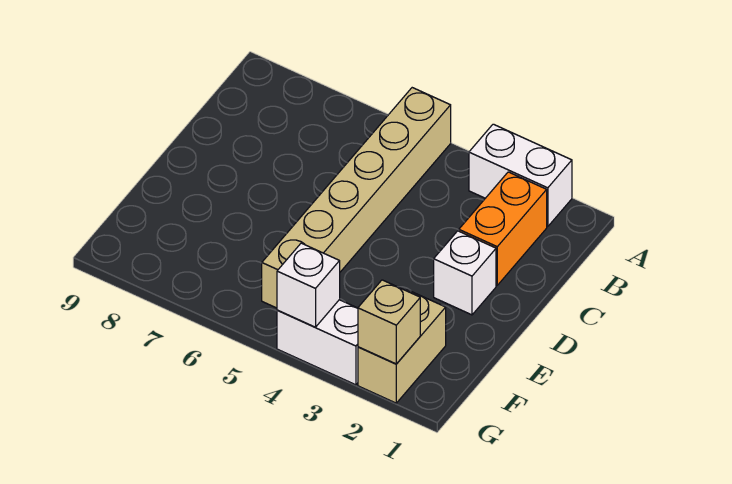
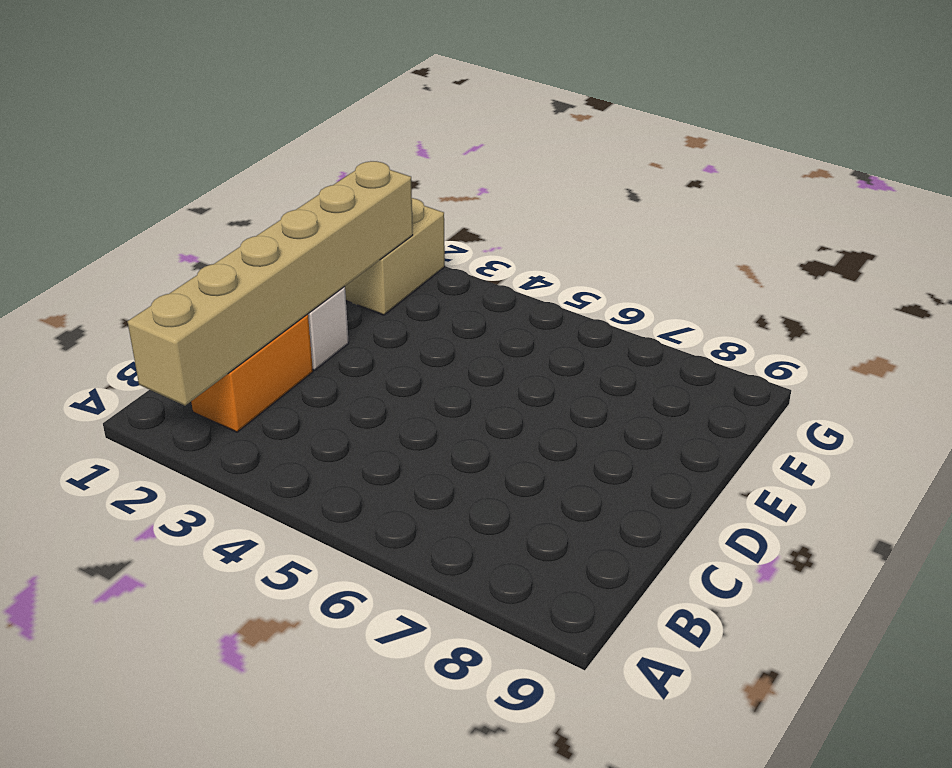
tan 1x6 brick [128,161,413,406] -> tan 1x6 brick moved to [262,88,451,308]
none -> white 1x2 brick [469,124,572,227]
none -> white 1x2 brick [277,300,358,385]

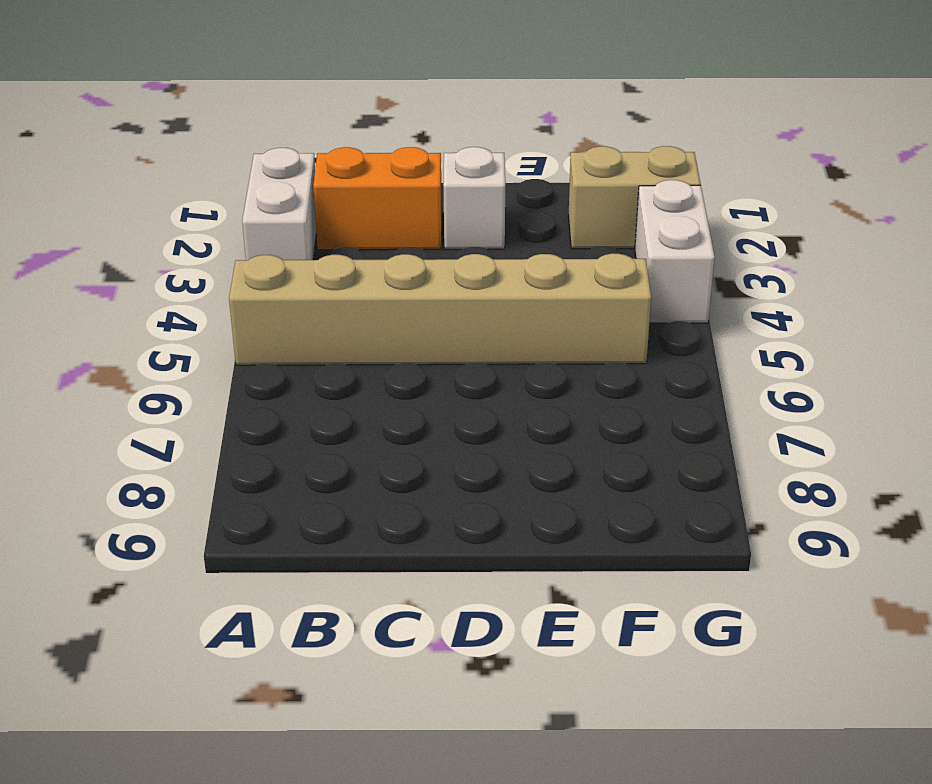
none -> tan 1x1 brick [358,280,420,364]
none -> white 1x1 brick [277,243,340,327]

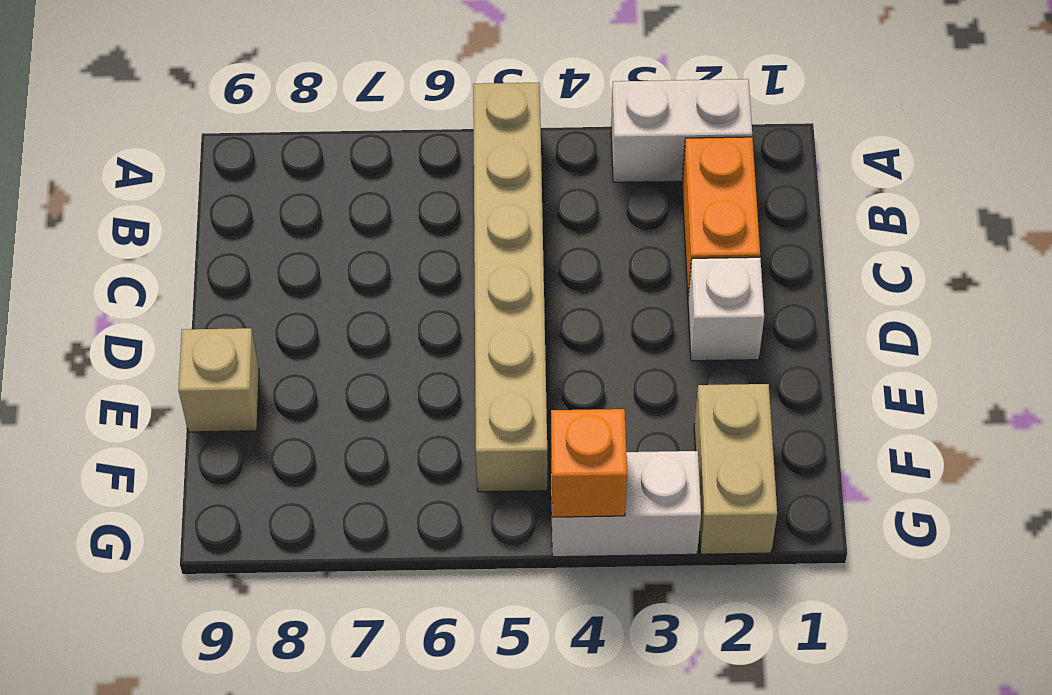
tan 1x1 brick [178,328,259,432] -> tan 1x1 brick moved to [358,280,420,364]
orange 1x1 brick [551,409,627,517] -> white 1x1 brick [277,243,340,327]

